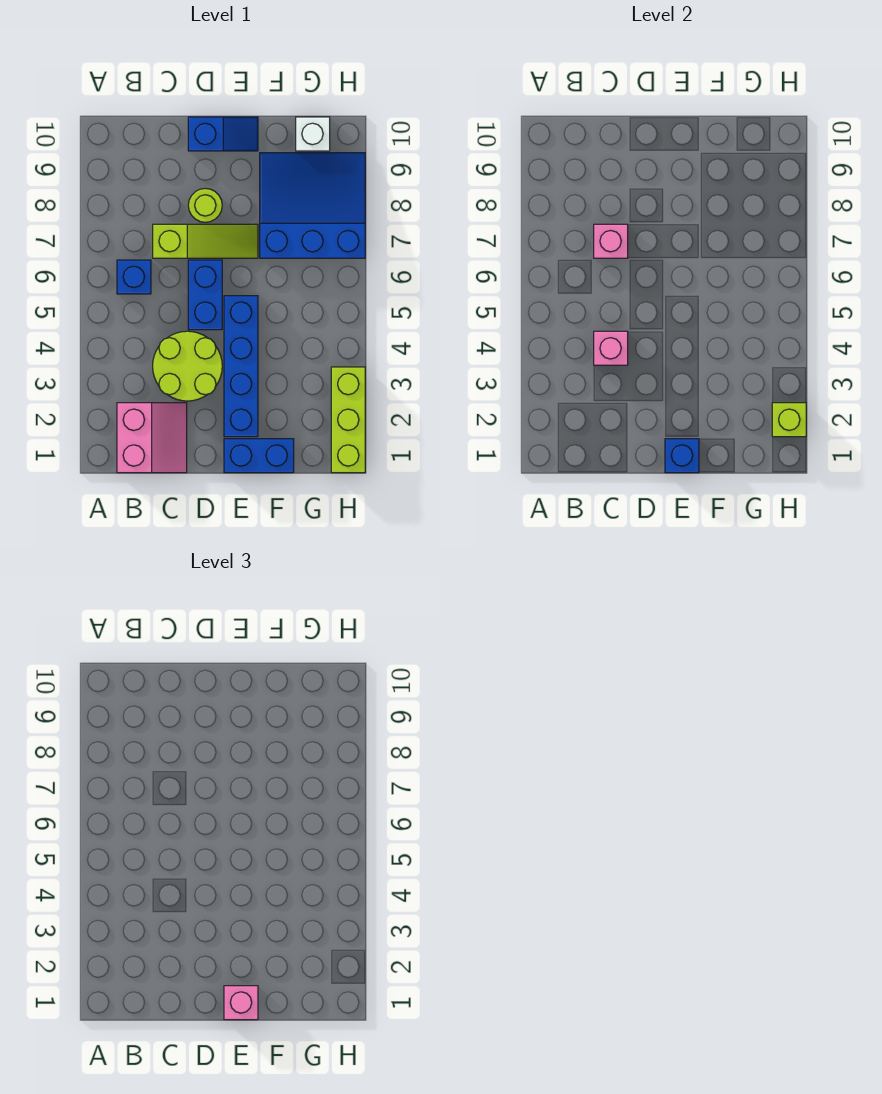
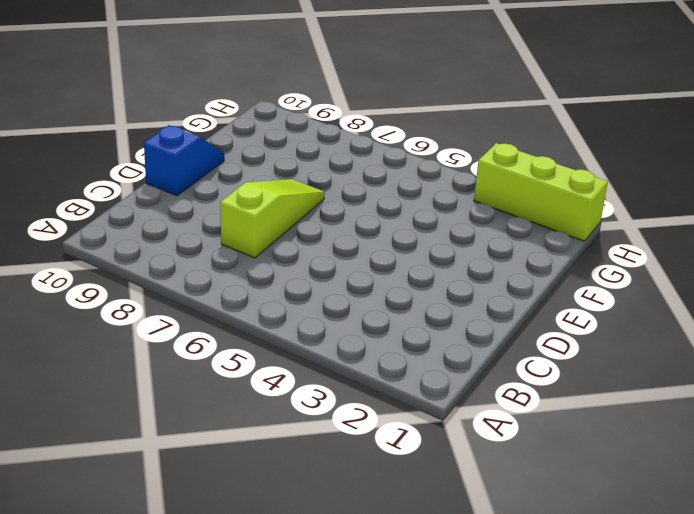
none -> pink 2x2 slope [117,403,187,473]
none -> blue 1x1 brick [117,260,151,294]
none -> lime 2x2 round brick [153,331,222,401]

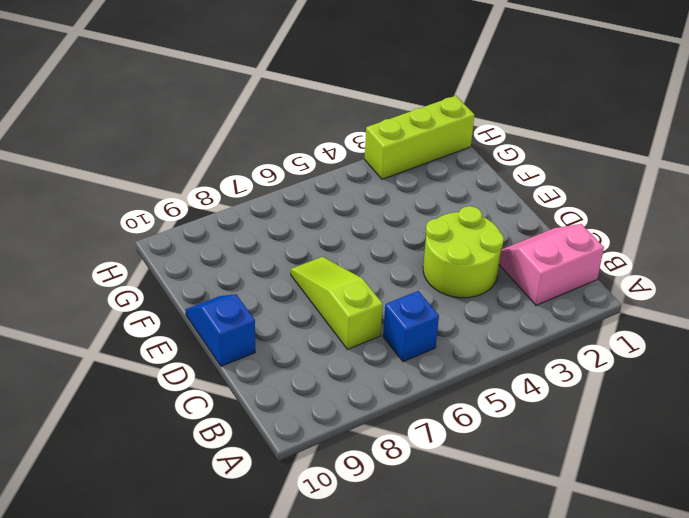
none -> blue 1x2 brick [188,260,222,330]
none -> lime 1x1 round brick [188,188,222,222]
none -> blue 1x2 brick [224,439,294,473]

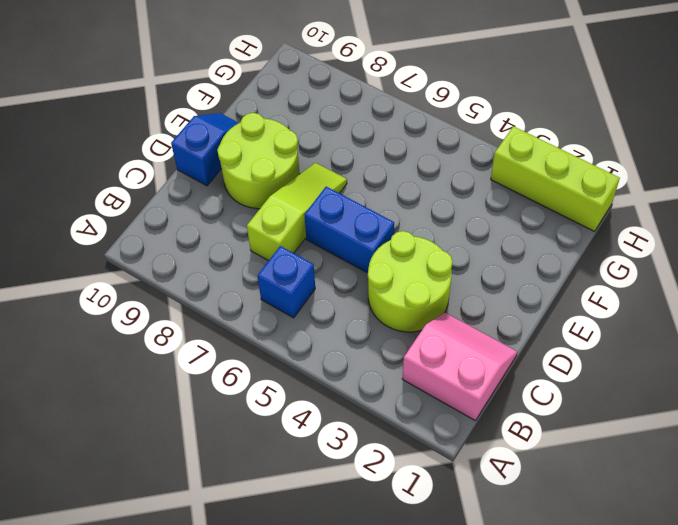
lime 2x2 round brick [217,113,300,209] -> lime 1x1 round brick [188,188,222,222]
none -> blue 1x2 brick [224,439,294,473]
none -> blue 1x4 brick [224,296,258,437]
none -> blue 3x3 slope [260,153,365,258]

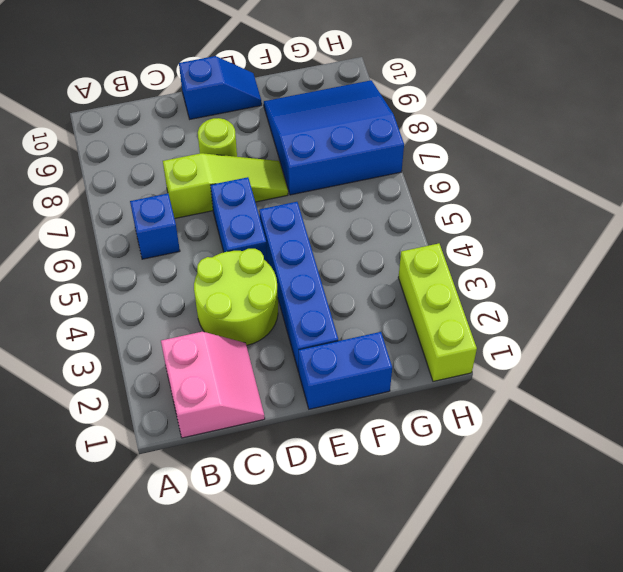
none -> white 1x1 brick [296,117,330,151]
none -> pink 1x1 brick [594,331,628,365]
none -> pink 1x1 brick [594,224,628,258]

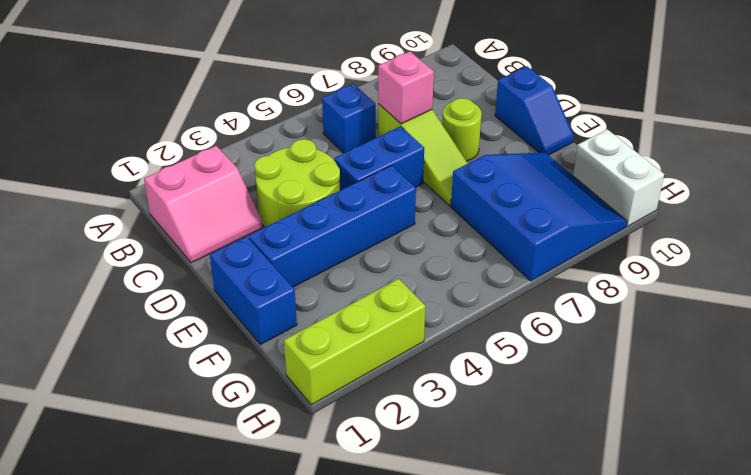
white 1x2 brick [573,129,664,226] -> white 1x1 brick [296,117,330,151]
none -> pink 1x1 brick [594,331,628,365]
none -> blue 1x1 brick [665,439,699,473]
none -> lime 1x1 brick [772,403,806,437]

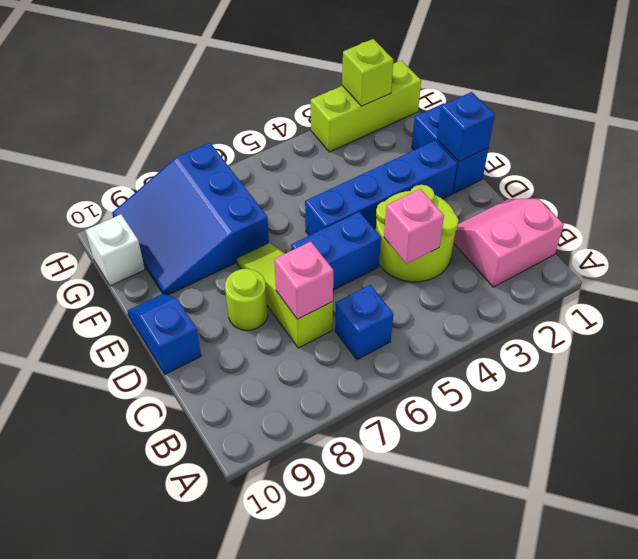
none -> pink 1x1 brick [224,986,258,1020]

